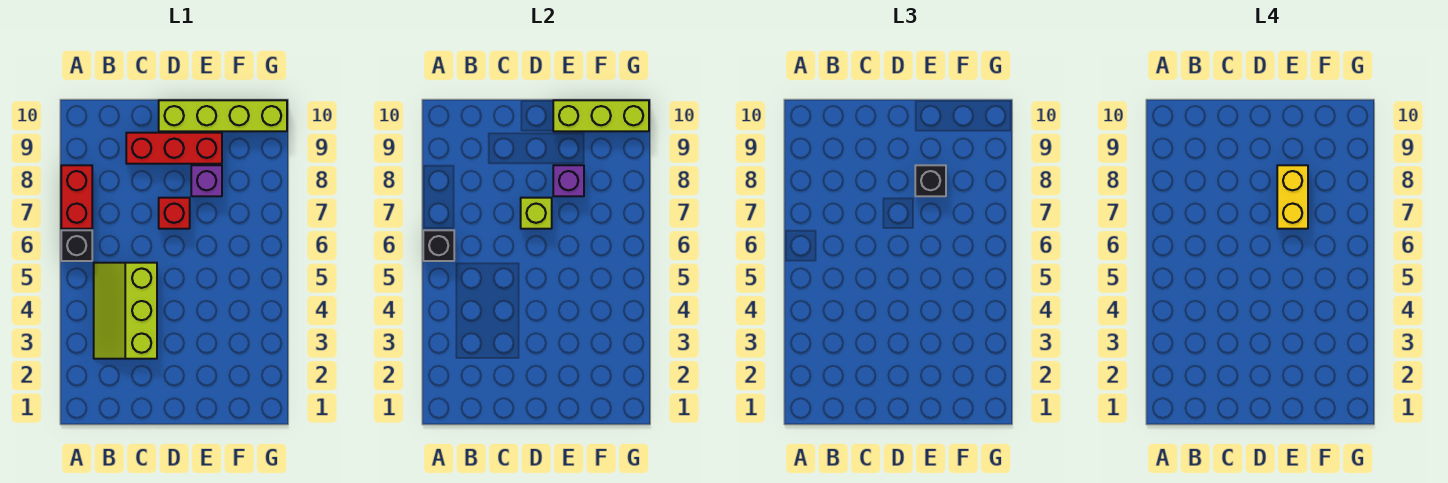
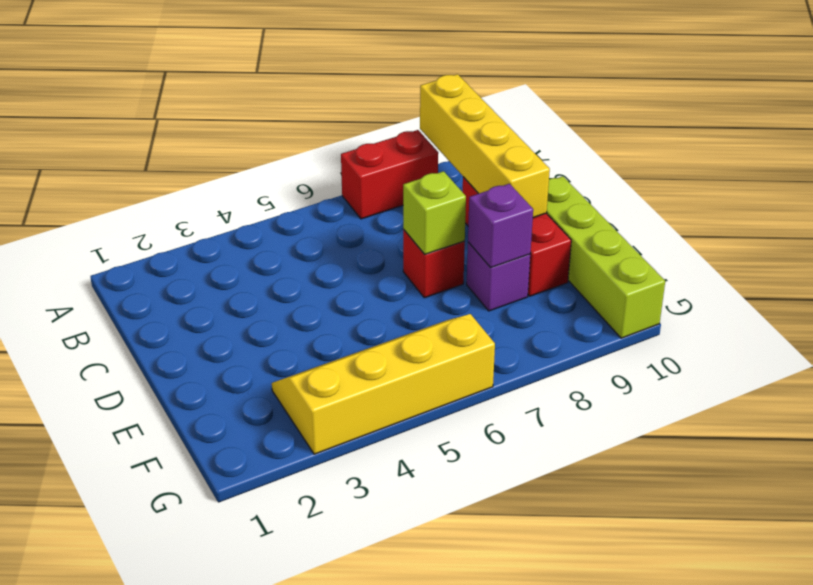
yellow 1x4 brick [420,74,550,218] -> none
yellow 2x4 slope [272,314,495,454] -> none
none -> black 1x1 brick [61,230,92,261]
none -> lime 2x3 slope [94,263,157,359]
none -> black 1x1 brick [423,230,454,261]

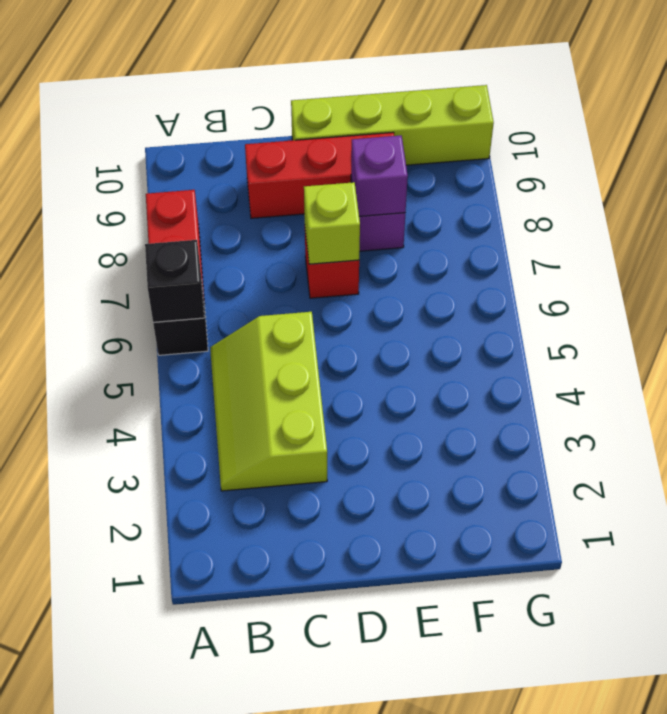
none -> lime 1x3 brick [553,100,649,131]
none -> black 1x1 brick [915,165,946,196]
none -> yellow 1x2 brick [1277,165,1308,229]

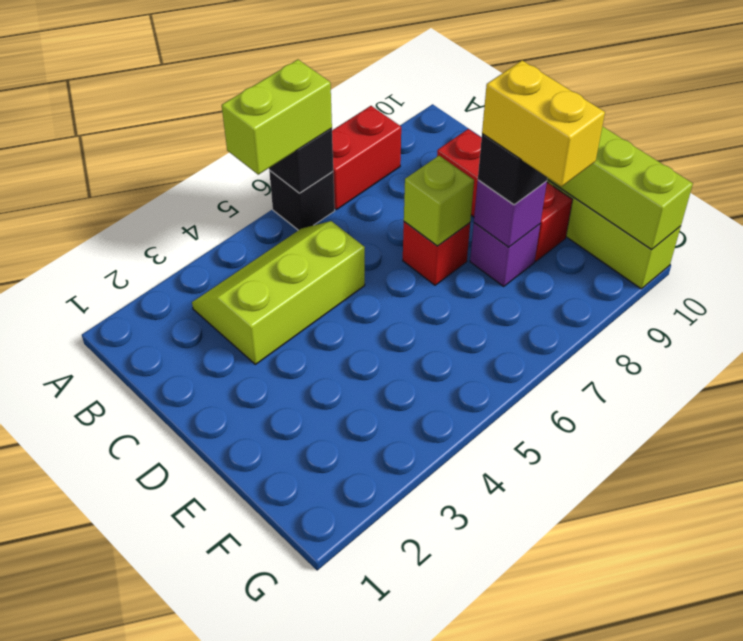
lime 1x2 brick [222,60,332,175] -> none
yellow 1x2 brick [482,60,605,187] -> yellow 1x2 brick turned to [1277,165,1308,229]

